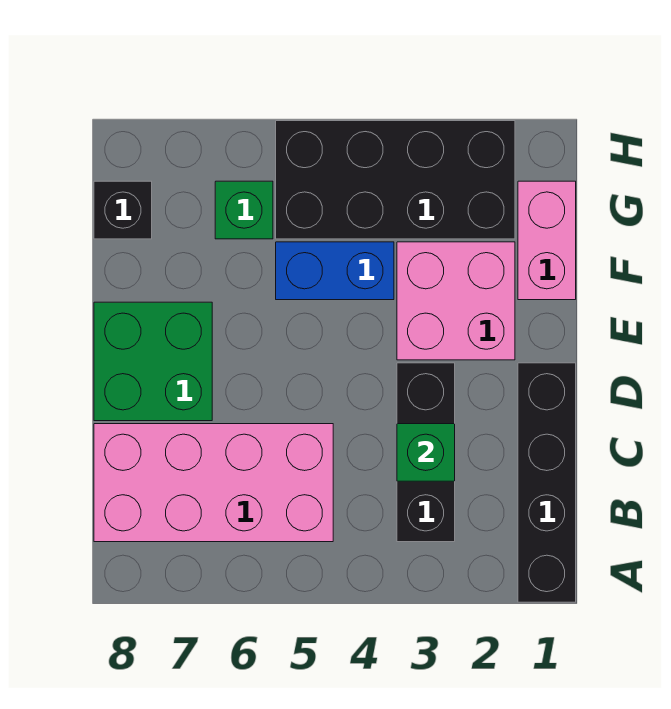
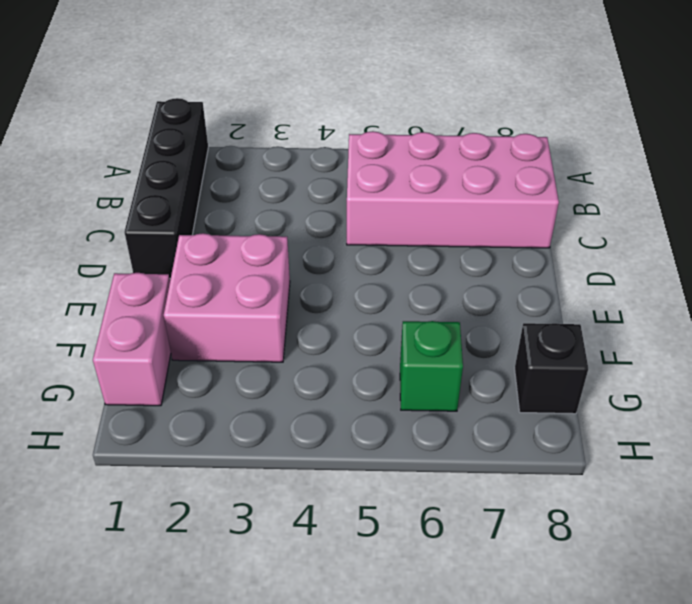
none -> black 1x3 brick [397,363,455,542]
none -> green 2x2 brick [94,302,212,421]

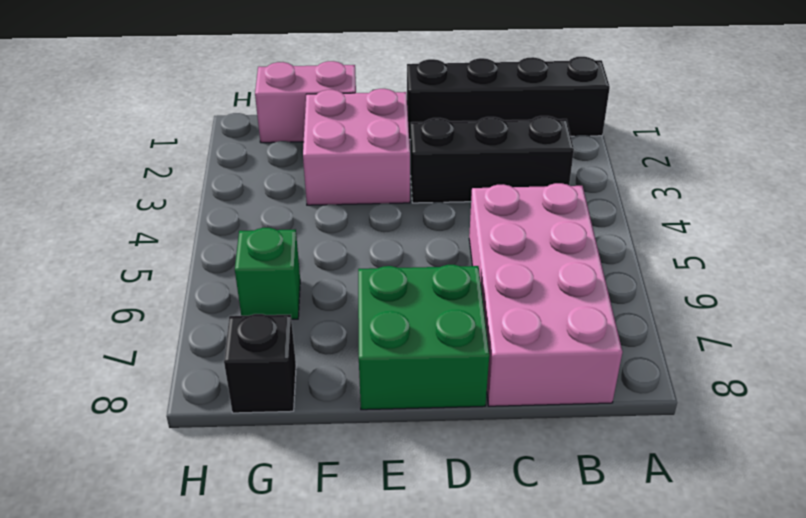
none -> blue 1x2 brick [276,242,394,300]
none -> black 2x4 brick [276,121,515,239]

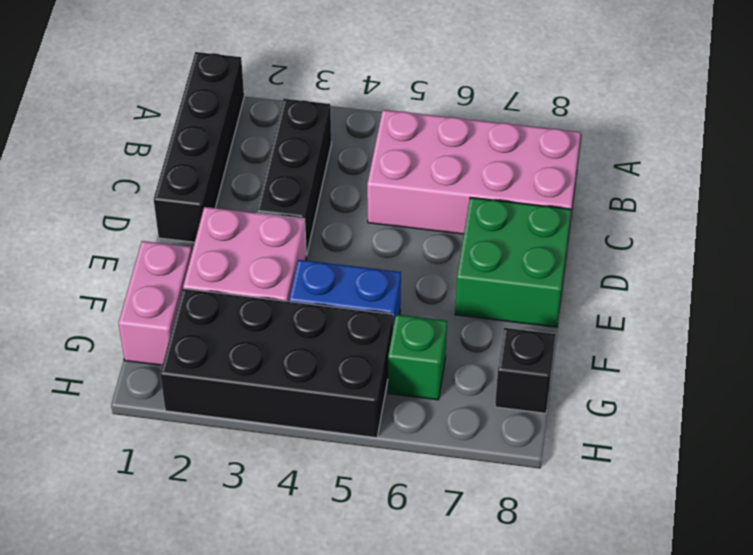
none -> green 1x1 brick [397,424,455,481]

